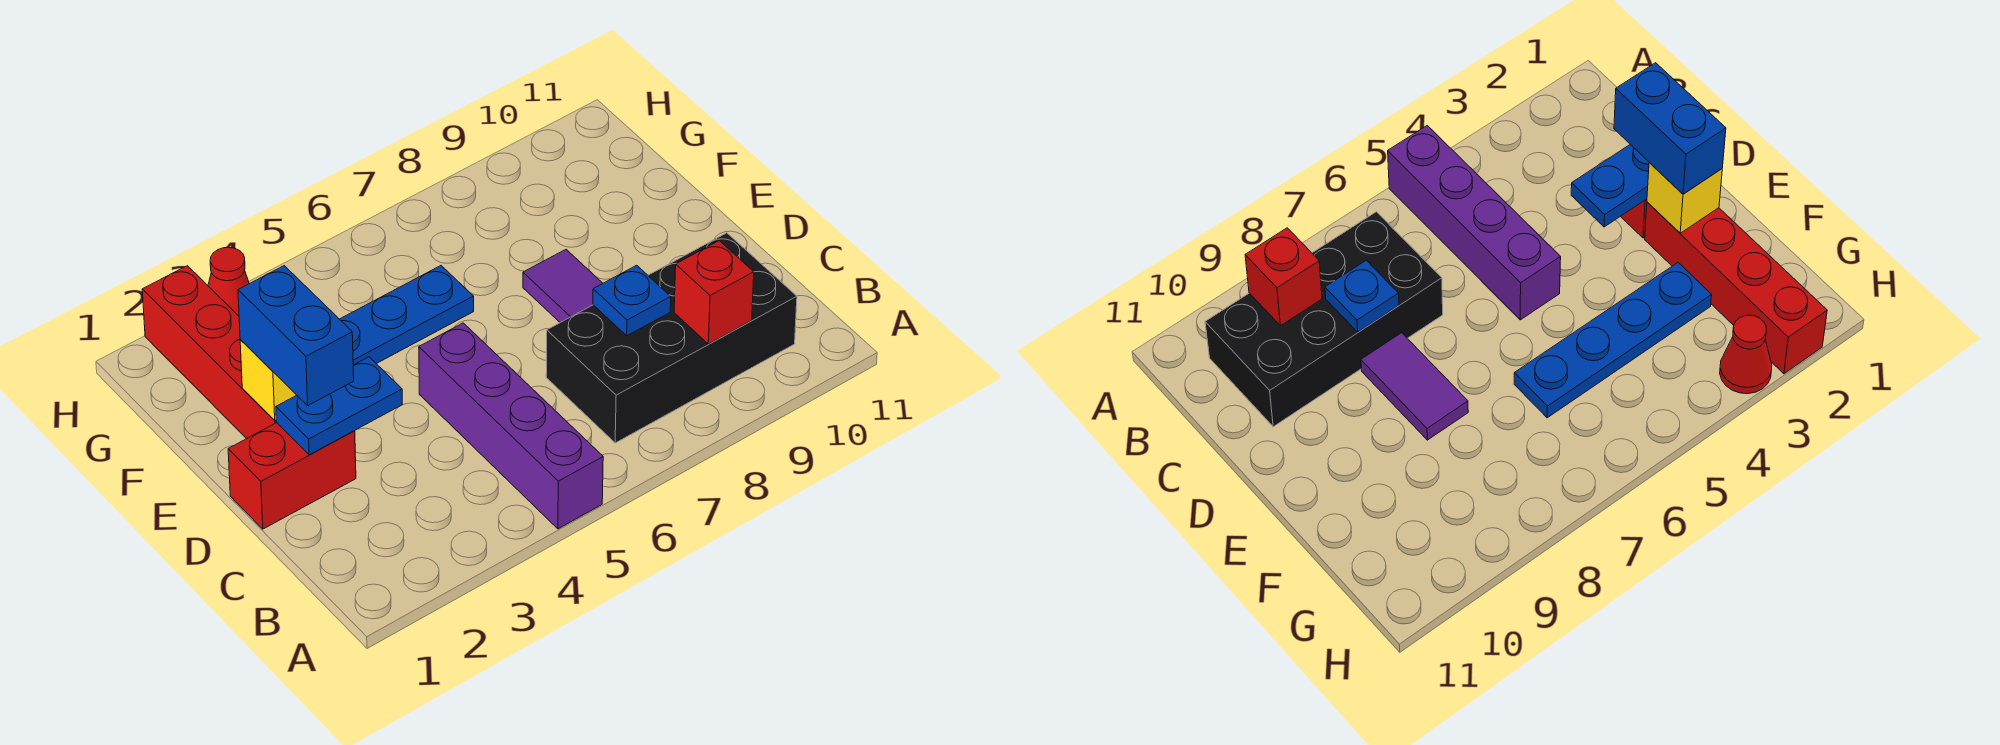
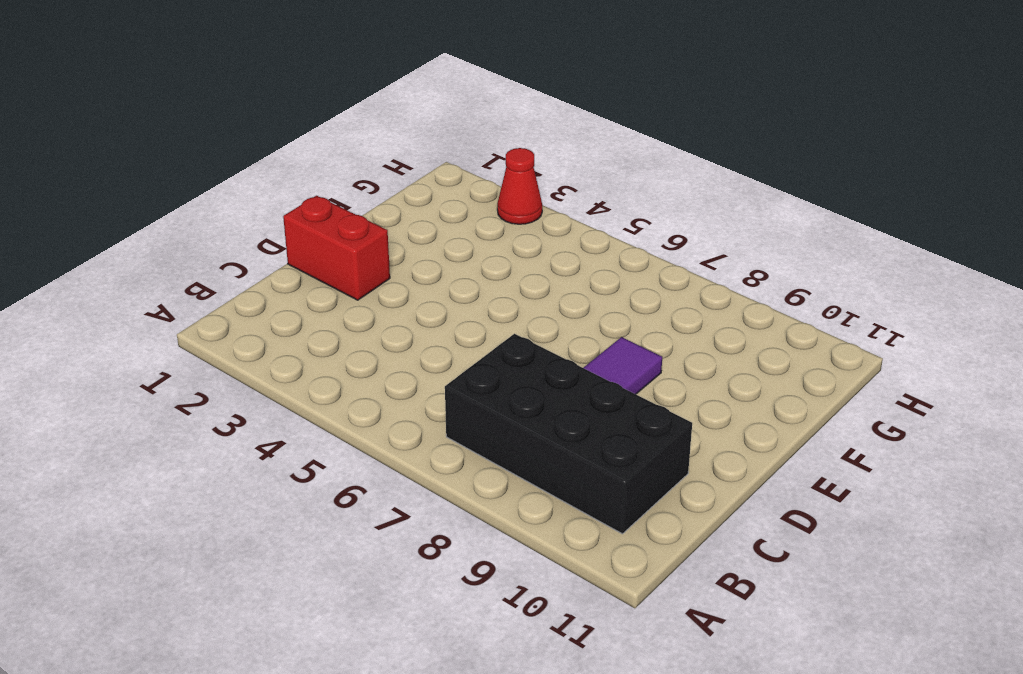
none -> purple 1x4 brick [419,323,603,529]
none -> red 1x4 brick [142,266,277,439]
none -> blue 1x4 plate [340,266,474,365]

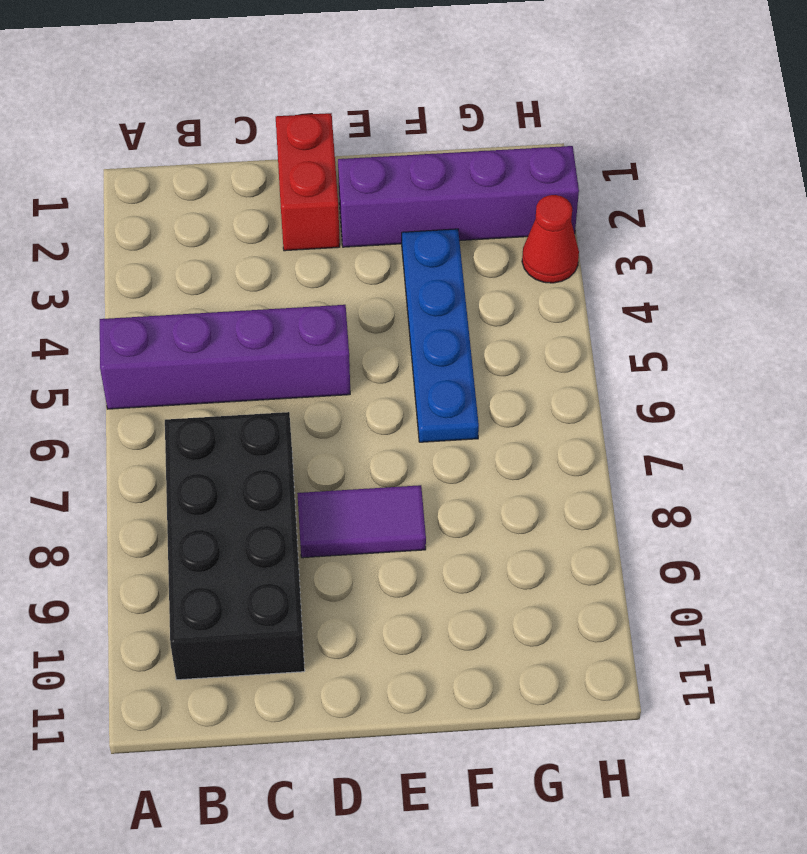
purple 1x4 brick [338,146,579,247] -> red 1x4 brick [142,266,277,439]
none -> red 1x1 brick [674,241,754,344]
none -> blue 1x1 plate [593,265,671,336]
none -> blue 1x2 plate [276,357,402,455]

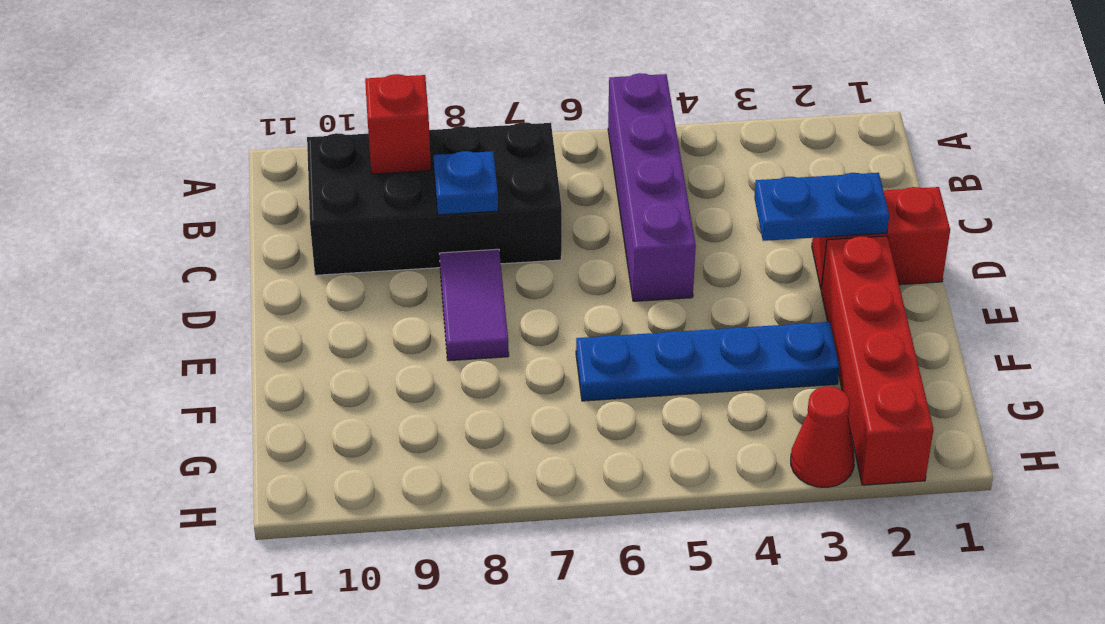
none -> yellow 1x1 brick [240,339,296,420]
none -> blue 1x2 brick [238,266,354,405]

